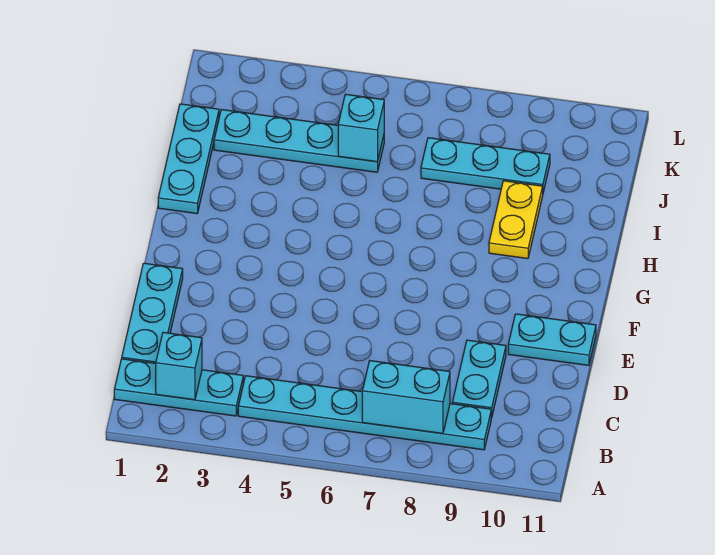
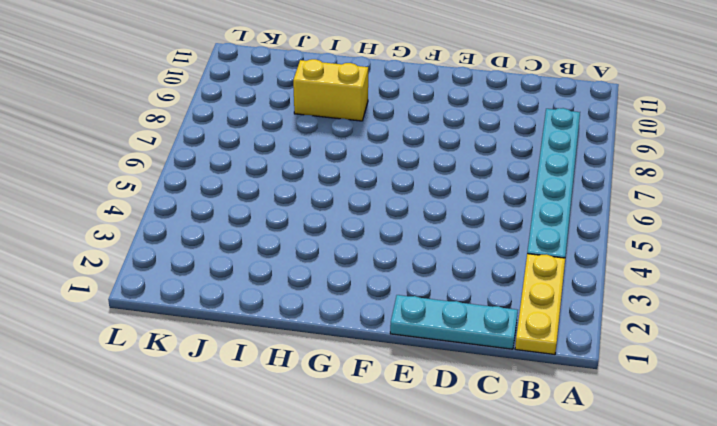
yellow 1x3 plate [515,254,565,355] -> cyan 1x3 plate [114,359,243,416]
yellow 1x2 brick [293,59,368,121] -> yellow 1x2 plate [489,181,543,259]
none -> cyan 1x2 plate [452,340,506,418]
none -> cyan 1x2 plate [508,314,596,365]
none -> cyan 1x3 plate [158,104,219,214]

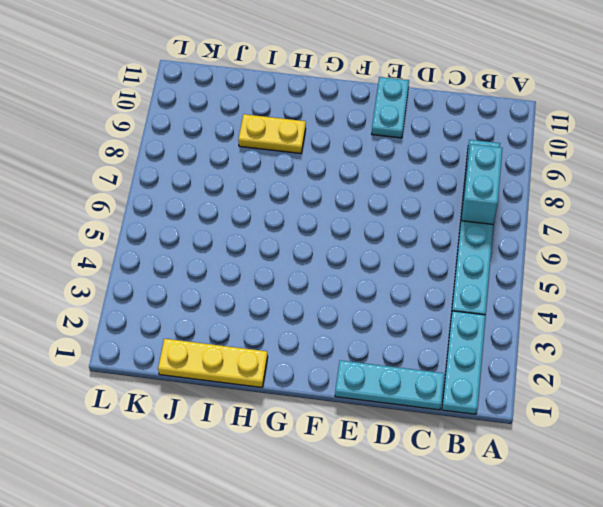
yellow 1x3 plate [158,339,268,387] -> cyan 1x3 plate [158,104,219,214]
none -> cyan 1x2 plate [452,340,506,418]
none -> cyan 1x4 plate [214,110,384,172]
none -> cyan 1x3 plate [421,138,550,192]

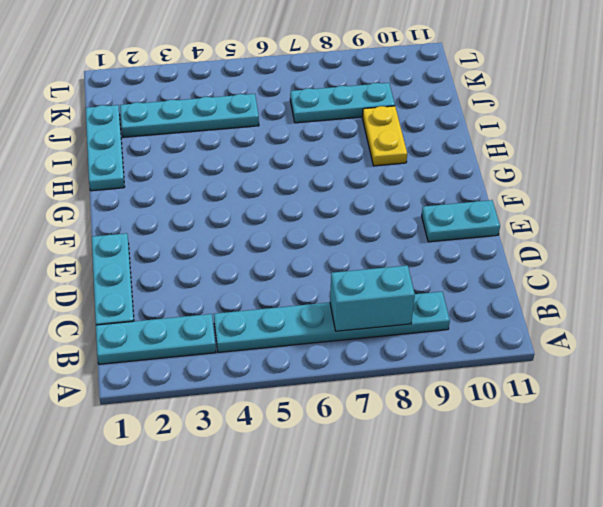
none -> cyan 1x2 plate [452,340,506,418]
none -> cyan 1x1 brick [156,332,202,400]
none -> cyan 1x1 brick [338,94,384,162]

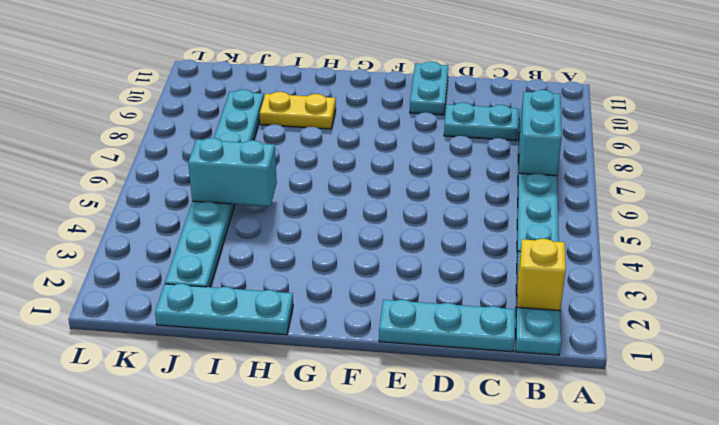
yellow 1x1 brick [517,239,566,311] -> cyan 1x1 brick [156,332,202,400]
cyan 1x2 brick [188,138,277,206] -> cyan 1x1 brick [338,94,384,162]

